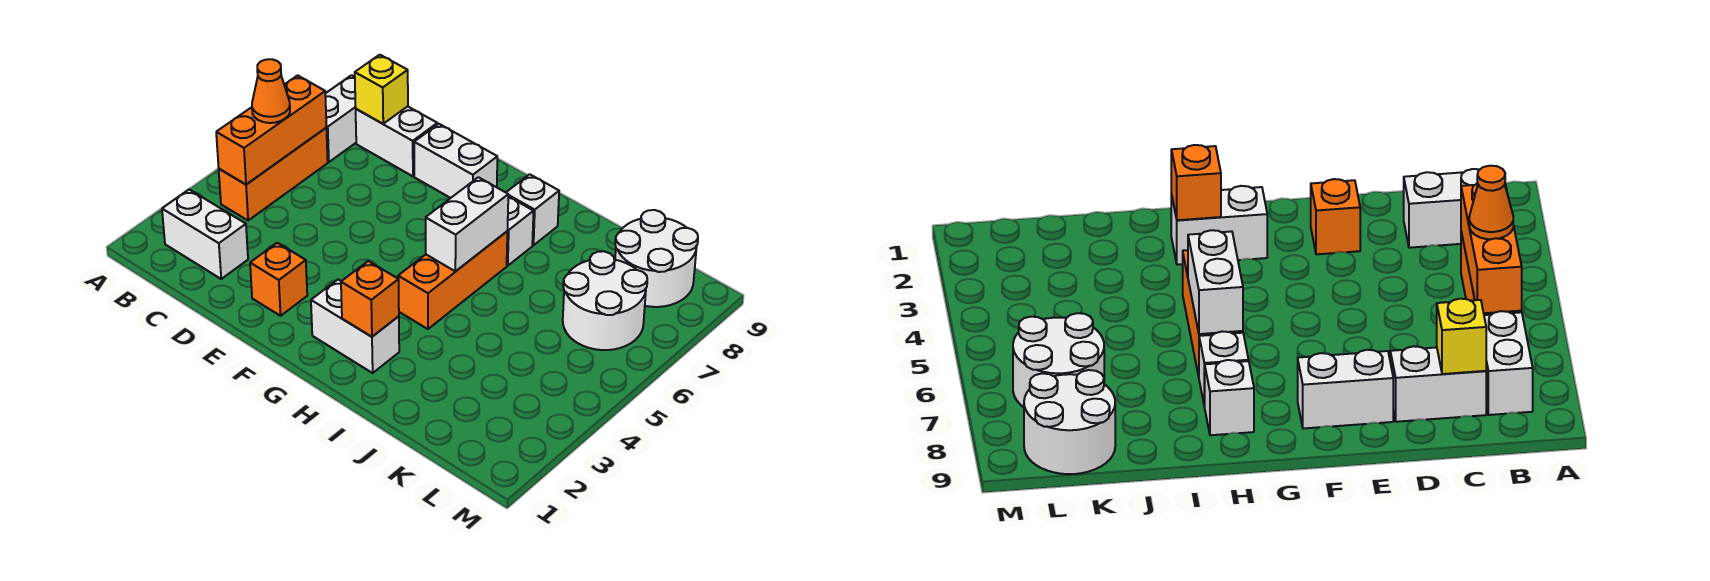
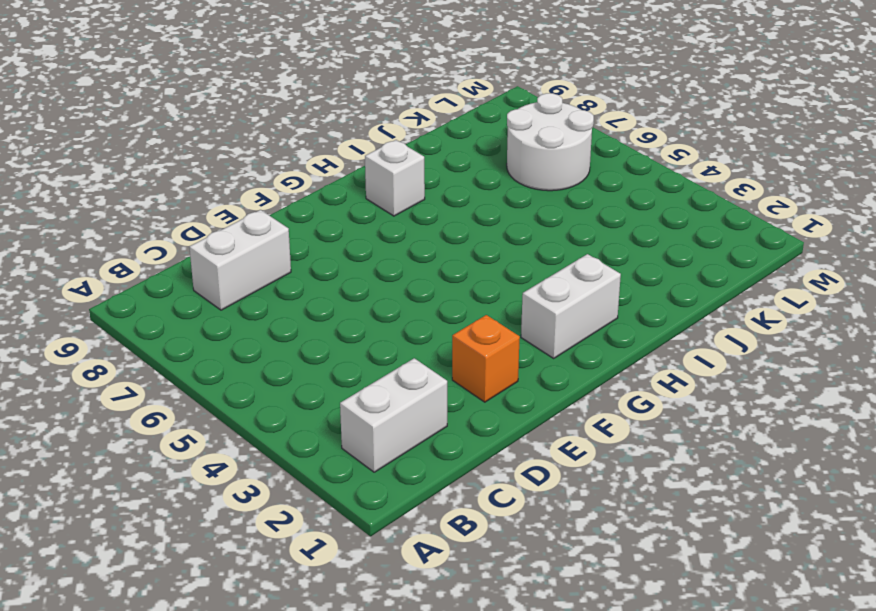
none -> orange 1x3 brick [219,128,328,221]
none -> white 1x2 brick [325,75,356,162]
none -> white 1x2 brick [414,124,497,198]

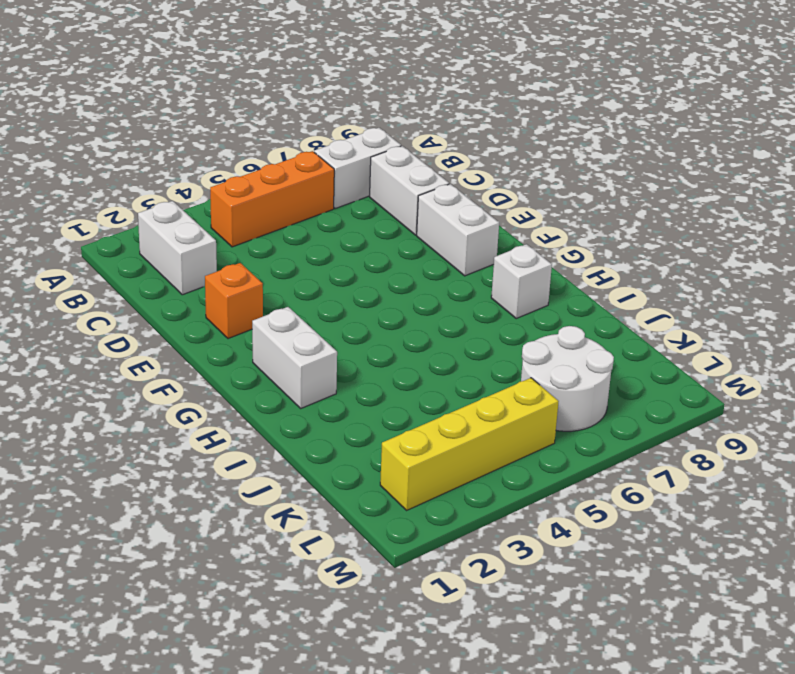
yellow 1x4 brick [380,378,559,510] -> none
none -> orange 1x3 brick [398,232,507,329]
none -> white 1x1 brick [507,197,534,266]
none -> white 2x2 round brick [615,210,698,307]

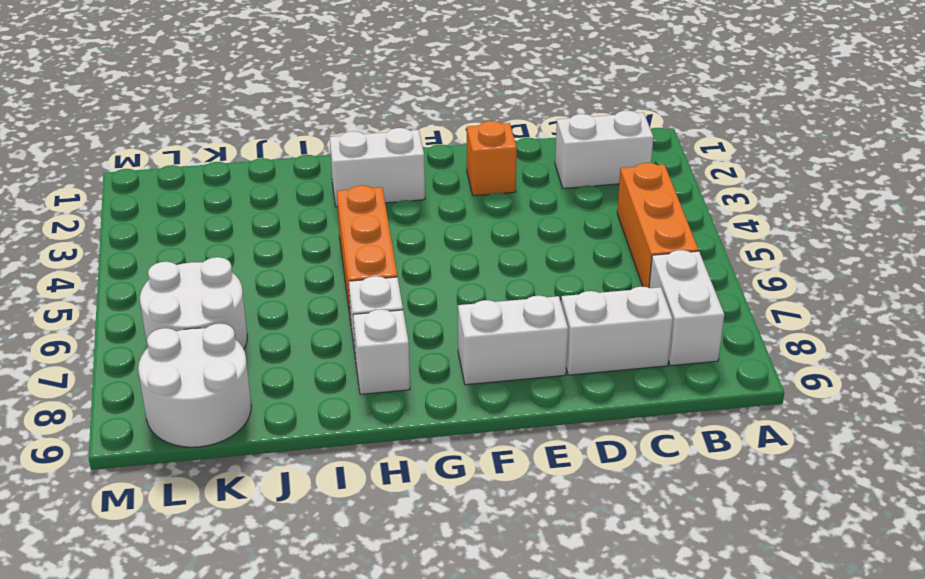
none -> orange 1x3 brick [216,75,326,184]
none -> yellow 1x1 brick [355,55,408,124]
none -> orange 1x1 brick [341,261,399,337]

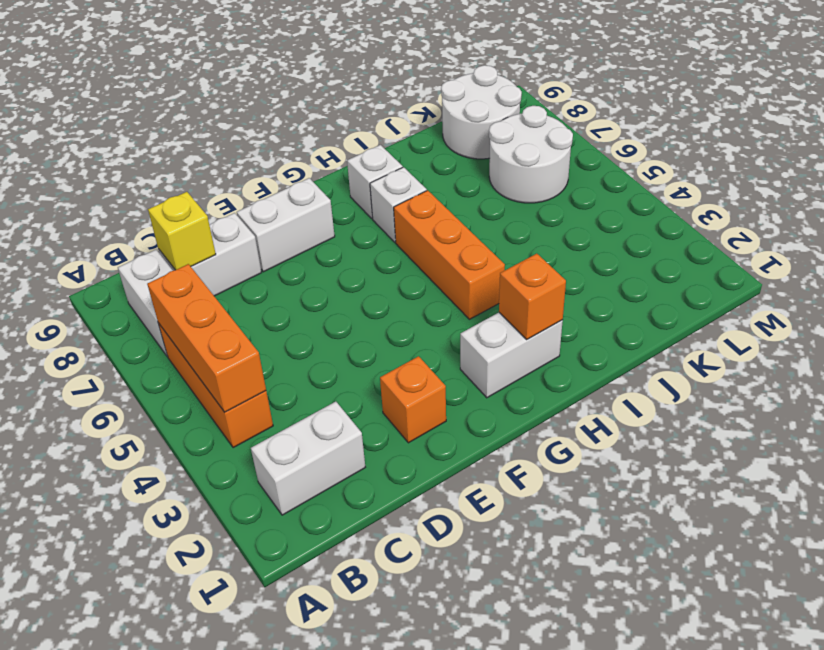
none -> white 1x2 brick [426,177,508,271]
none -> orange 1x1 cone [252,59,290,123]

